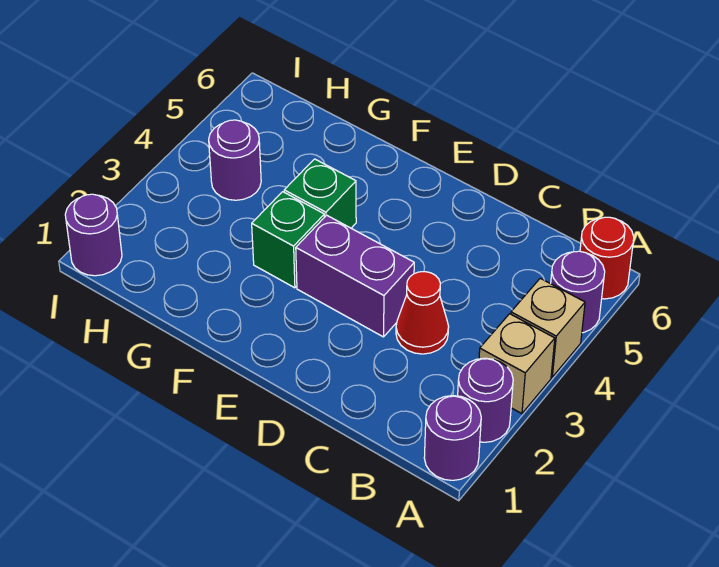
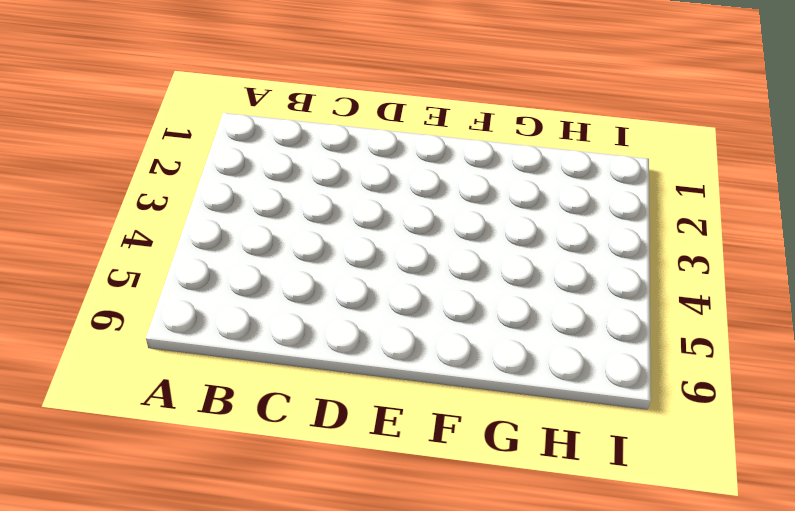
none -> purple 1x1 round brick [424,396,481,480]
none -> purple 1x1 round brick [458,358,513,442]
none -> tan 1x1 brick [479,314,555,414]

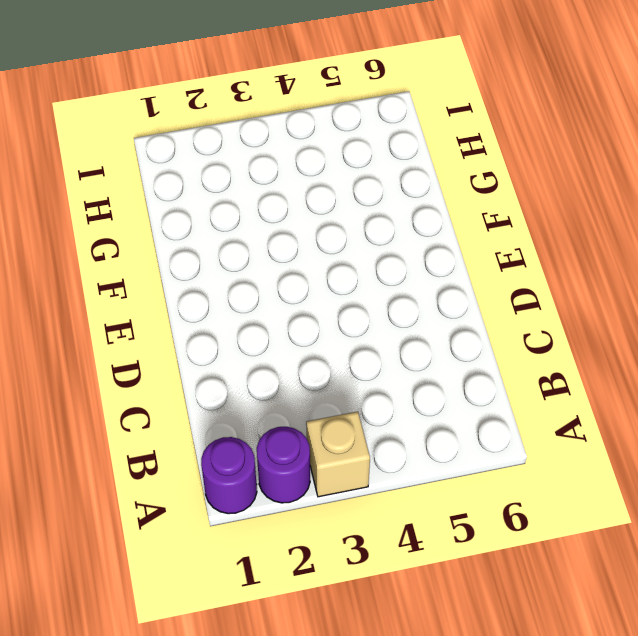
none -> tan 1x1 brick [511,278,585,377]
none -> purple 1x1 round brick [551,251,605,333]
none -> red 1x1 round brick [580,217,634,299]

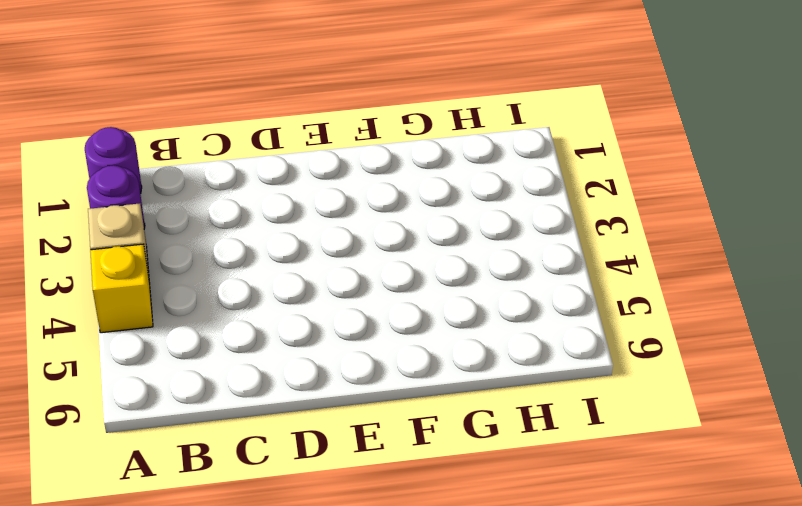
yellow 1x1 brick [90,244,153,333] -> tan 1x1 brick [511,278,585,377]
none -> purple 1x1 round brick [551,251,605,333]
none -> red 1x1 round brick [580,217,634,299]
none -> red 1x1 cone [396,272,449,354]

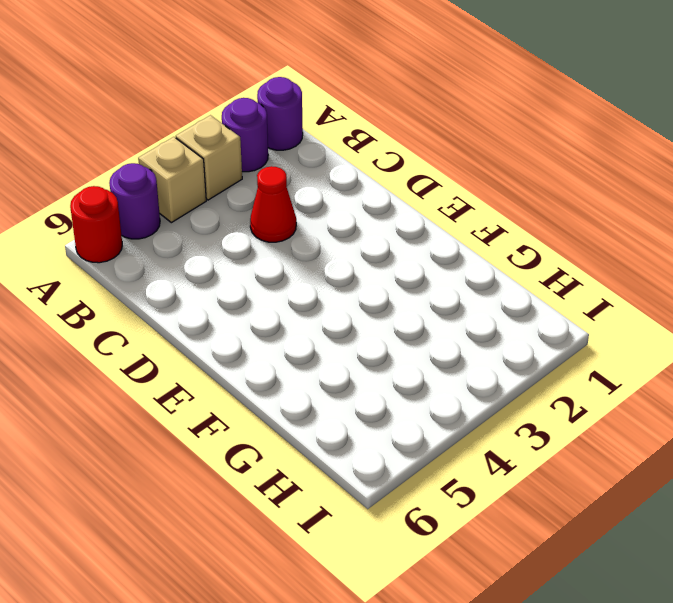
none -> purple 1x2 brick [296,215,414,337]
none -> green 1x1 brick [252,192,324,288]
none -> green 1x1 brick [284,159,356,228]

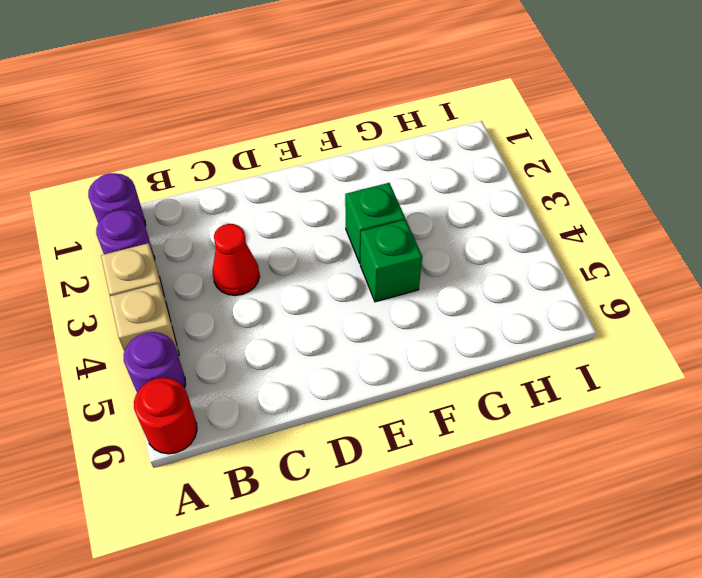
none -> purple 1x2 brick [296,215,414,337]
none -> purple 1x1 round brick [209,120,261,200]
none -> purple 1x1 round brick [65,194,122,276]

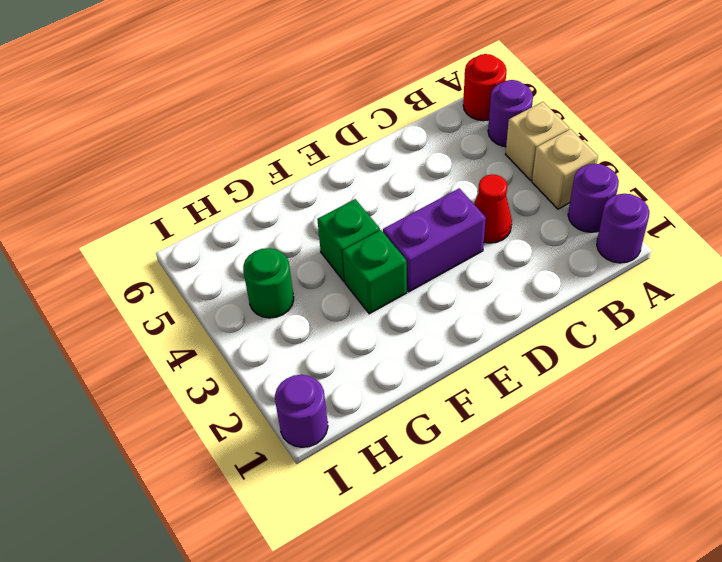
green 1x1 round brick [243,248,294,318] -> purple 1x1 round brick [209,120,261,200]

